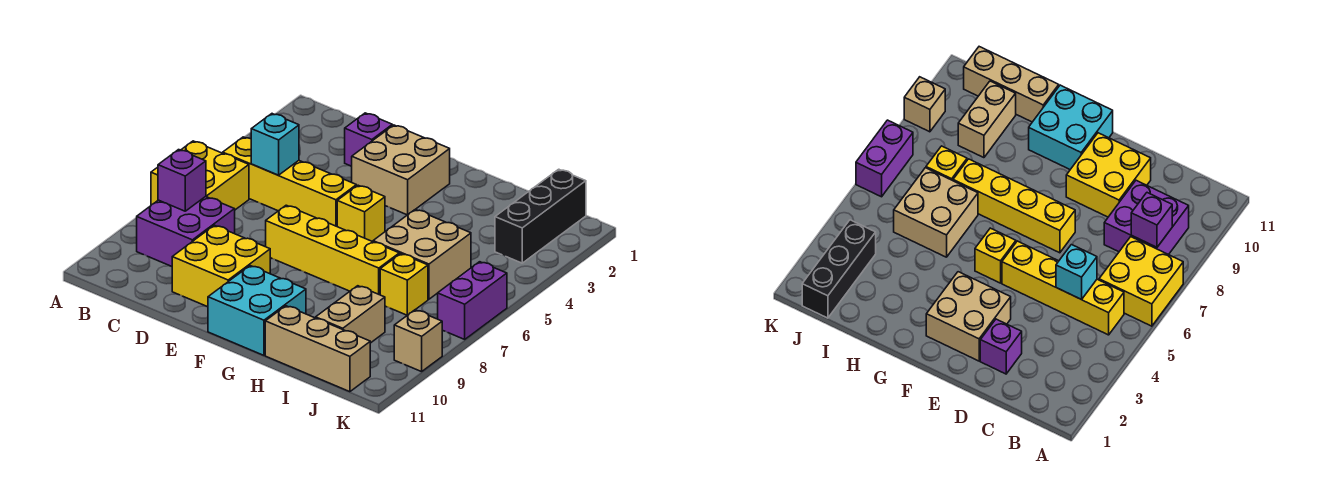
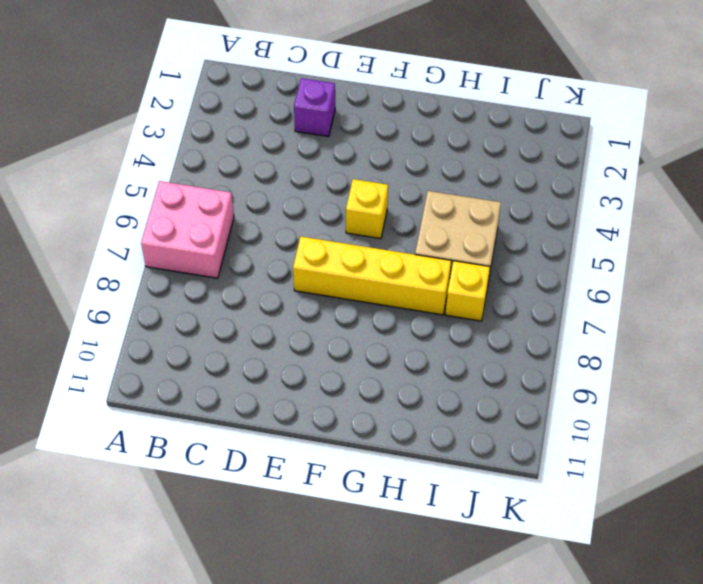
pink 2x2 brick [141,181,234,278] -> yellow 2x2 brick [151,141,249,210]
none -> yellow 1x4 brick [223,137,356,226]
none -> purple 2x2 brick [137,196,235,267]
none -> yellow 2x2 brick [172,225,270,307]

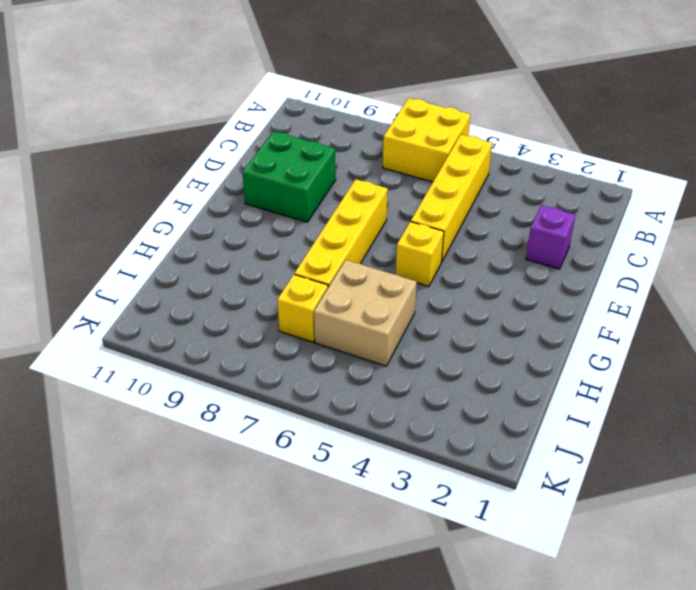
green 2x2 brick [242,131,336,222] -> yellow 2x2 brick [172,225,270,307]
none -> purple 2x2 brick [137,196,235,267]
none -> tan 2x2 brick [352,125,450,215]
none -> cyan 2x2 brick [208,266,306,355]

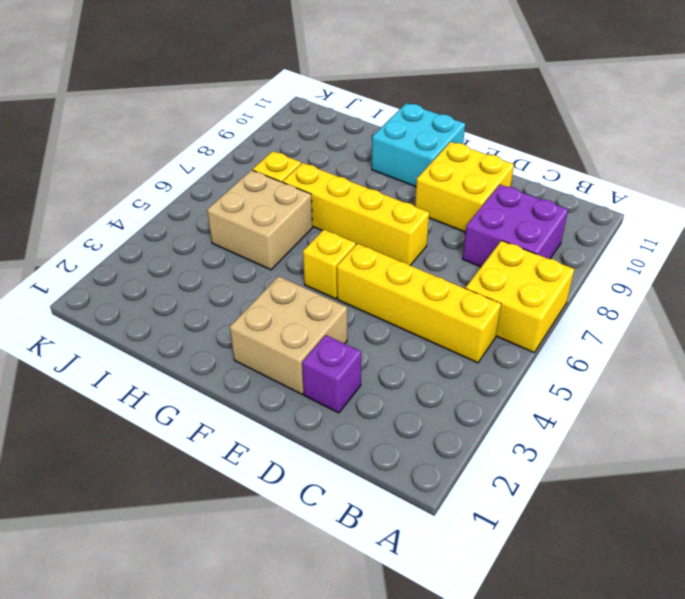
none -> tan 1x3 brick [265,306,370,392]
none -> tan 1x2 brick [316,286,385,343]
none -> black 1x3 brick [495,169,586,263]

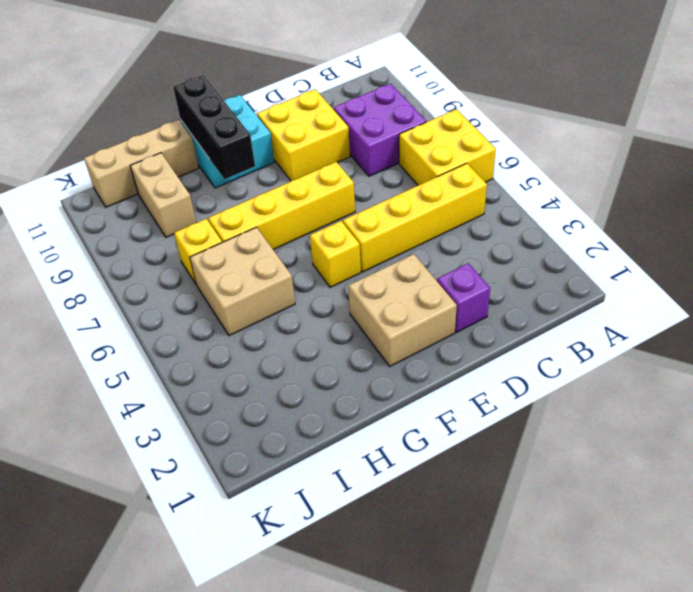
black 1x3 brick [173,75,255,179] -> black 1x3 brick moved to [495,169,586,263]
none -> purple 1x2 brick [438,262,507,339]
none -> tan 1x1 brick [394,310,443,372]
none -> purple 1x1 brick [158,150,206,211]

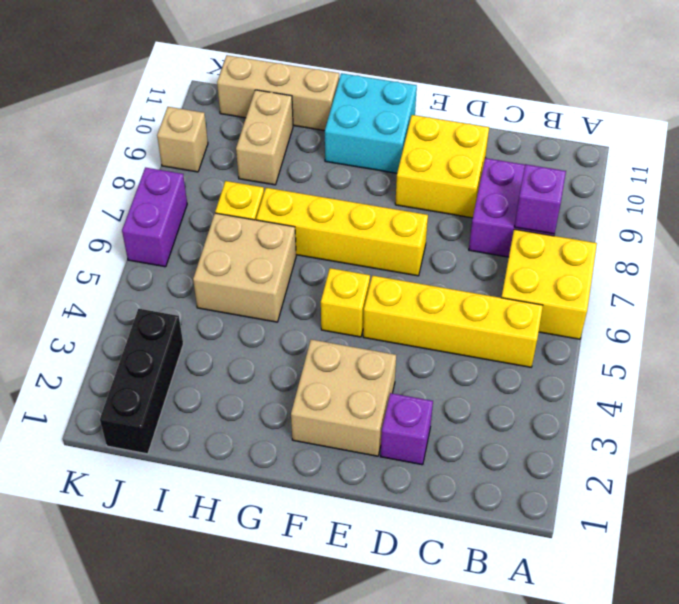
none -> cyan 1x1 brick [251,114,299,175]

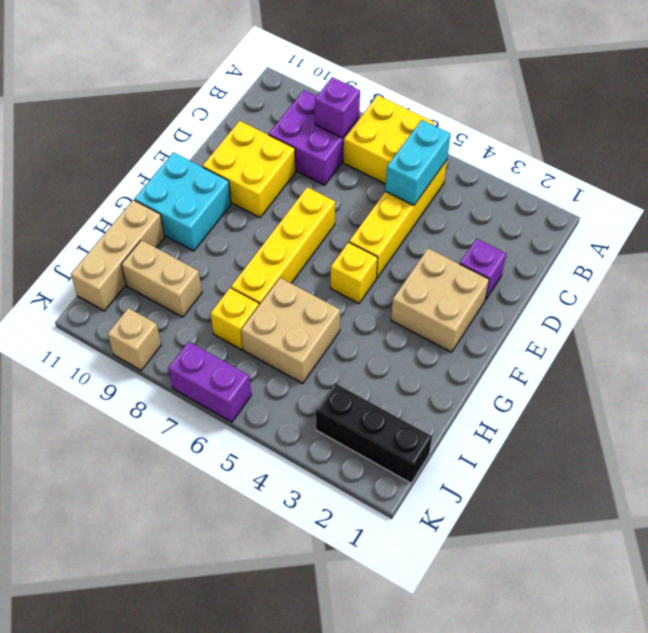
cyan 1x2 brick [385,120,450,205] -> cyan 1x1 brick [251,114,299,175]

